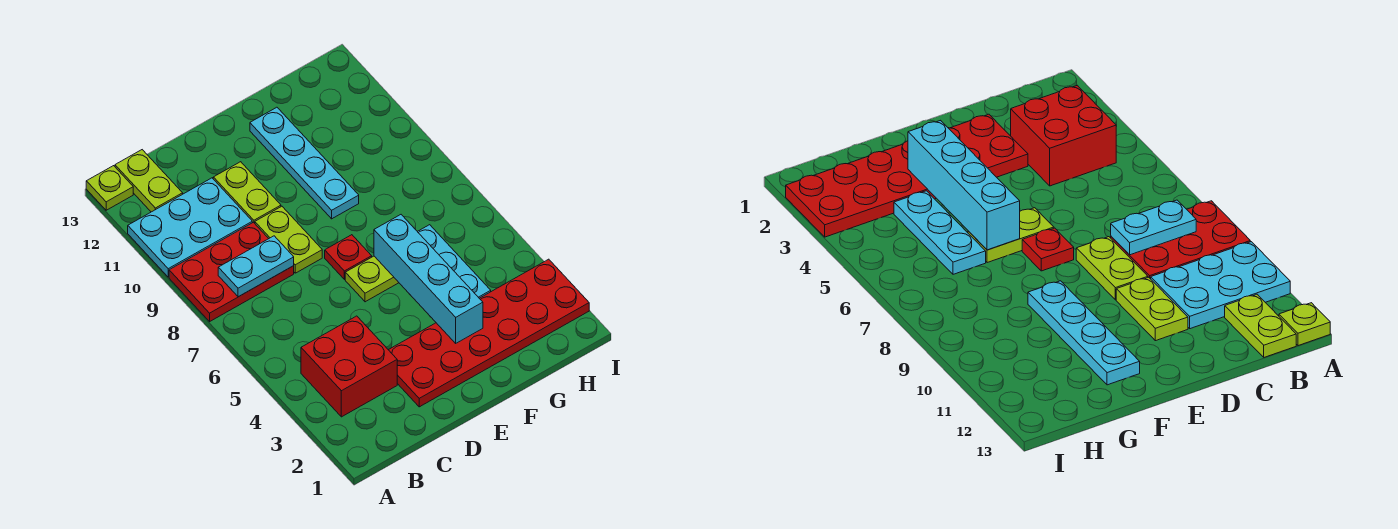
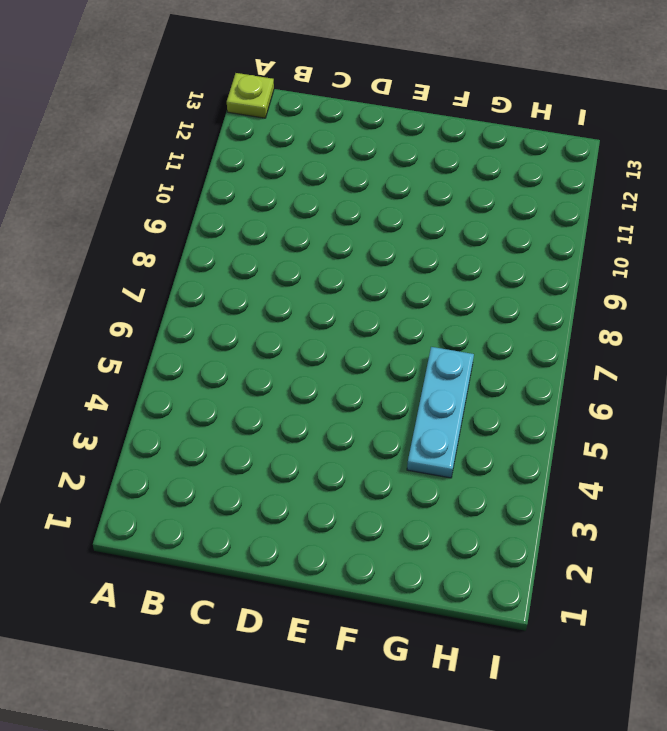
none -> red 2x3 plate [169,222,294,322]
none -> cyan 2x3 plate [128,178,252,277]
none -> red 2x2 brick [301,316,397,417]

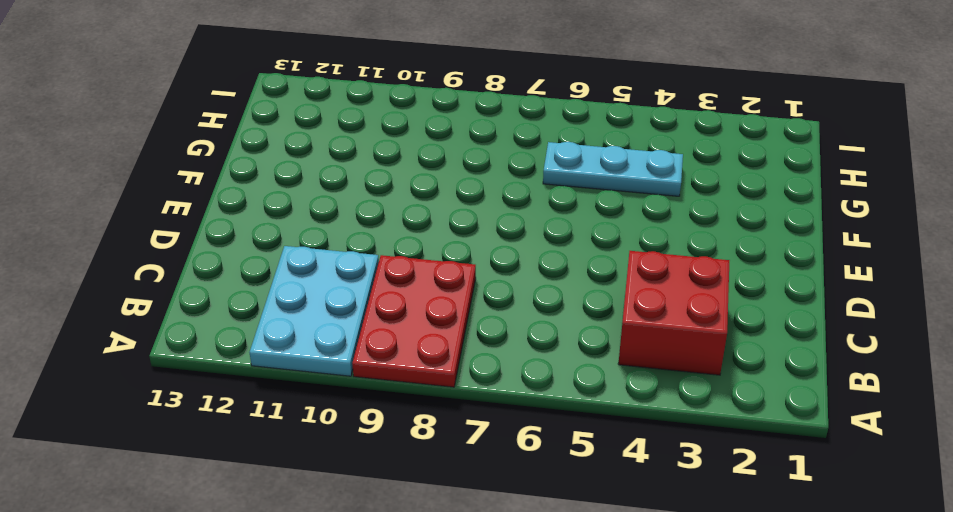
none -> lime 1x1 plate [86,166,133,210]
none -> lime 1x2 plate [115,150,183,212]
none -> red 2x6 plate [389,259,589,407]

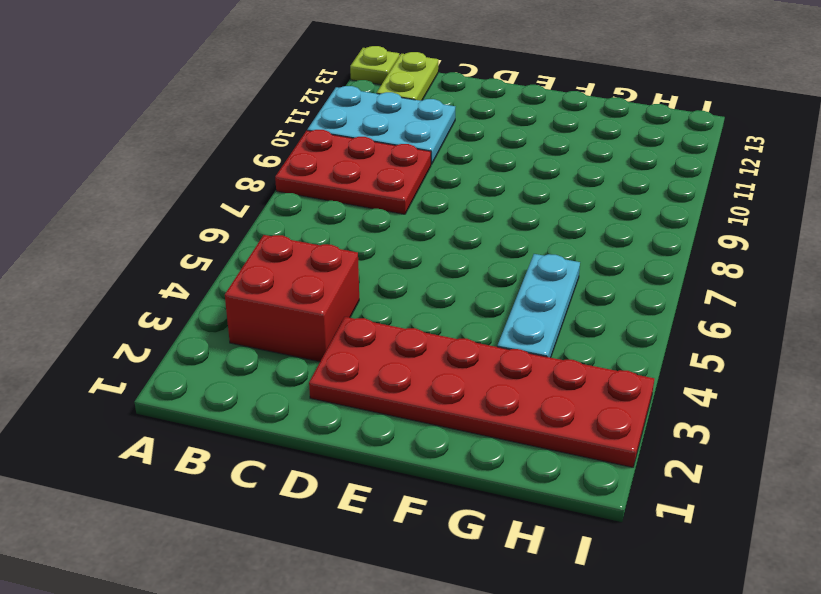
none -> lime 1x2 plate [255,206,322,273]
none -> lime 1x2 plate [213,162,281,223]
none -> lime 1x2 plate [345,256,399,302]

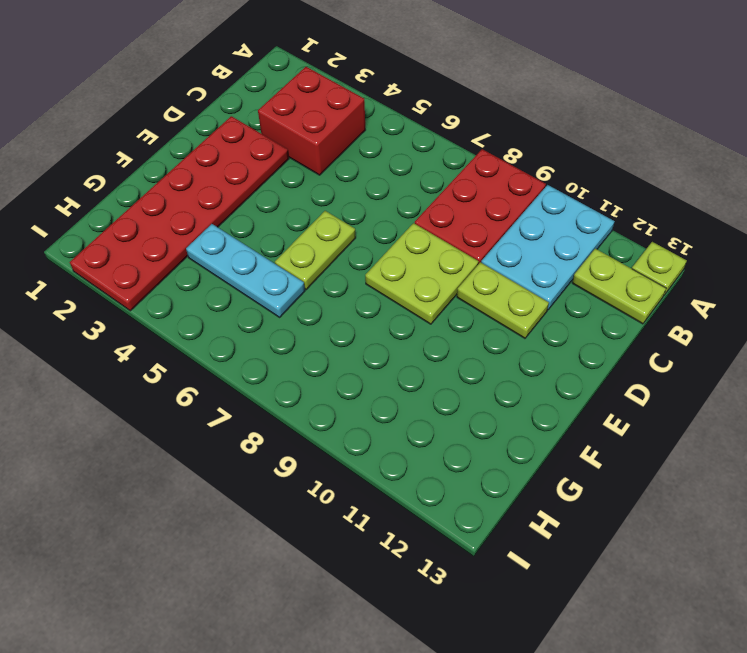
lime 2x2 plate [365,223,479,324] -> lime 1x2 plate [255,206,322,273]
none -> red 1x1 plate [325,235,372,279]
none -> cyan 1x4 plate [250,107,359,219]
none -> cyan 1x2 plate [218,236,294,297]

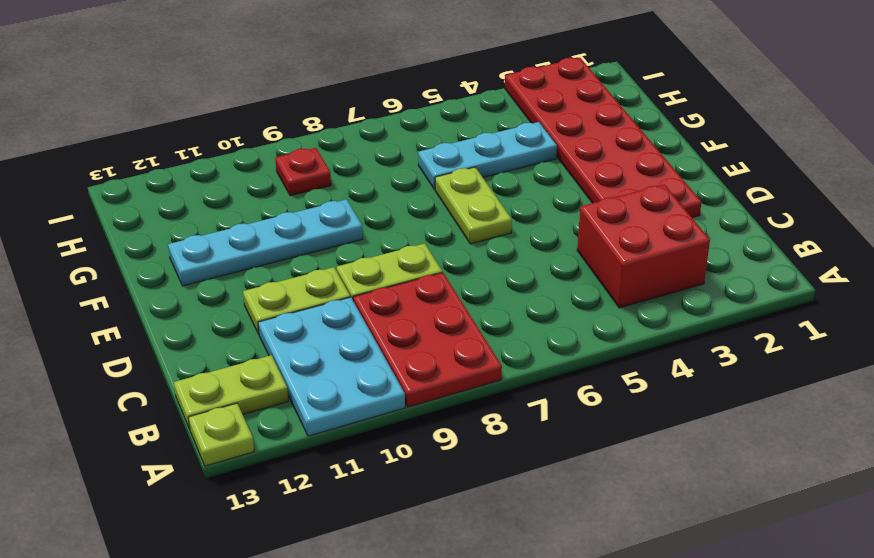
red 1x1 plate [275,148,331,196] -> red 1x1 plate moved to [325,235,372,279]
none -> cyan 1x2 plate [218,236,294,297]
none -> cyan 1x4 brick [374,215,483,343]

